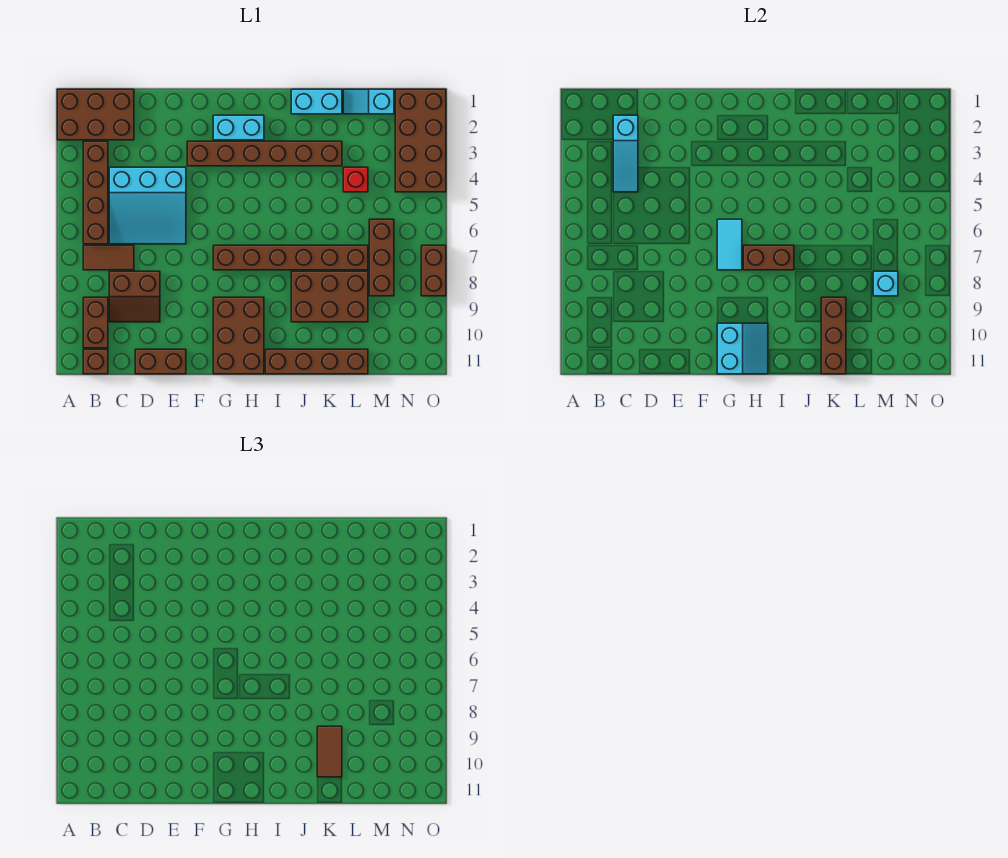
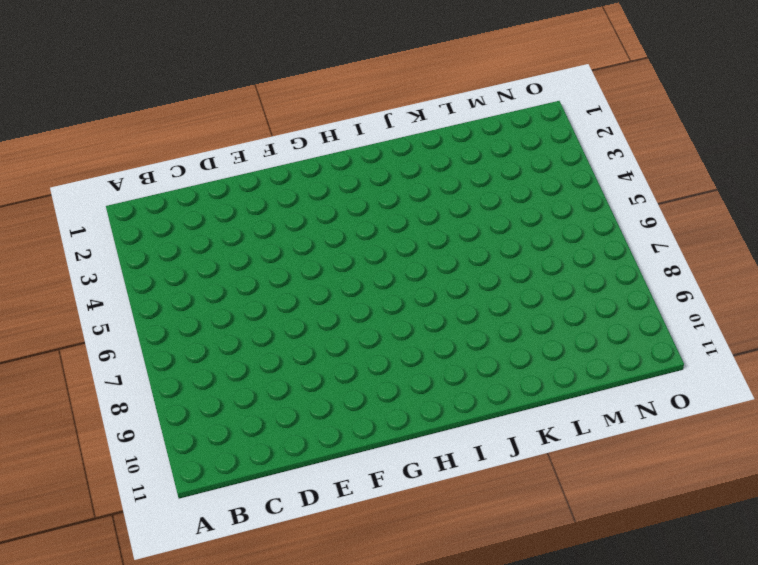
none -> brown 2x3 brick [57,89,134,140]
none -> brown 1x4 brick [83,141,108,244]
none -> brown 1x2 tile [83,245,134,270]

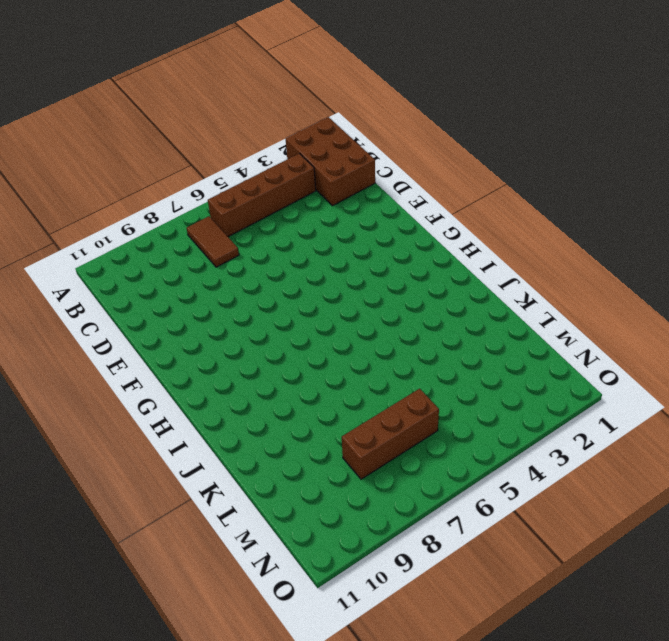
none -> brown 1x2 brick [83,297,108,348]
none -> brown 1x1 brick [83,349,108,374]
none -> cyan 3x3 slope [109,167,186,244]

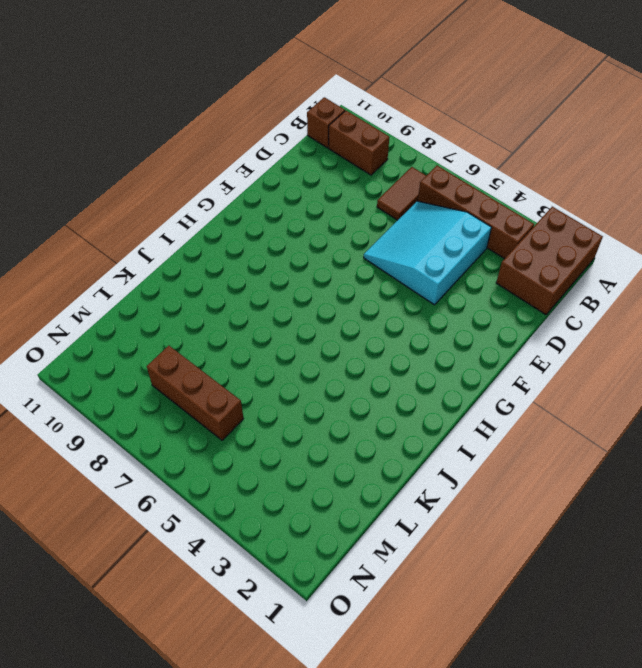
none -> brown 2x2 slope [109,271,160,322]
none -> brown 1x2 brick [135,349,186,374]
none -> brown 1x6 brick [187,141,342,166]

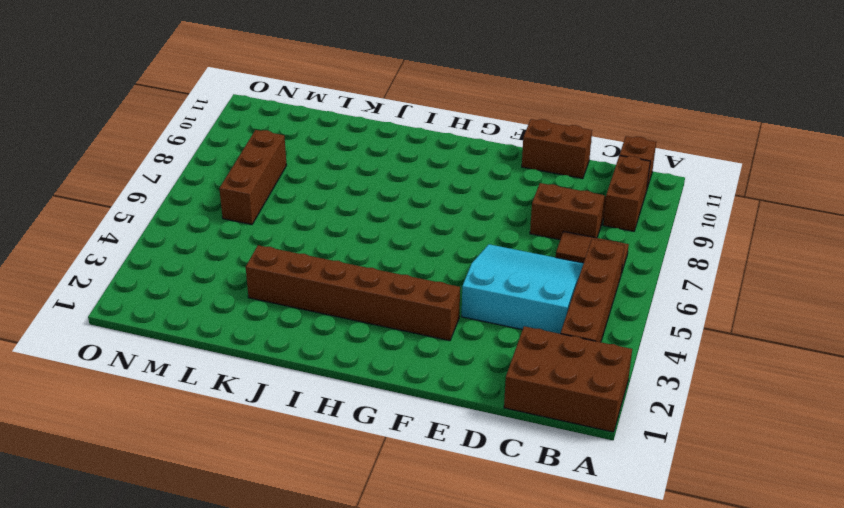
none -> cyan 1x2 brick [213,115,264,140]
none -> brown 1x6 brick [213,245,368,270]
none -> brown 2x3 brick [213,297,264,374]

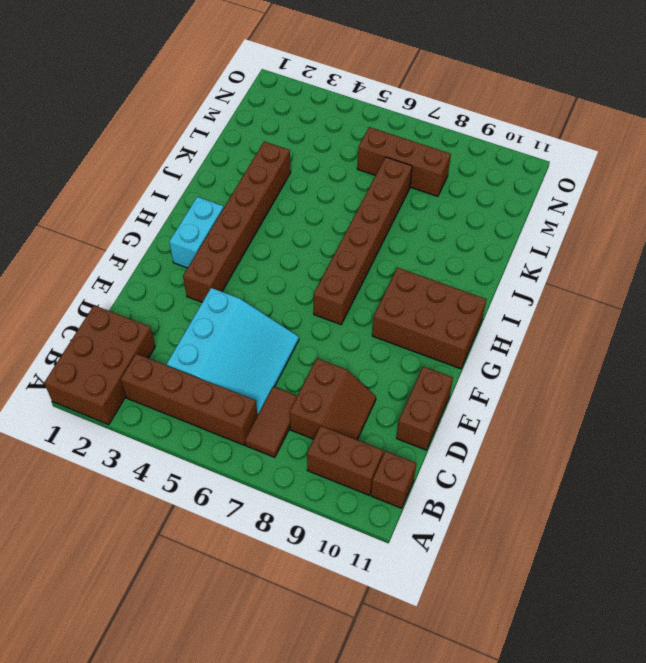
none -> brown 1x4 brick [265,349,368,374]
none -> cyan 1x2 brick [291,89,342,114]
none -> brown 2x3 brick [291,271,368,322]

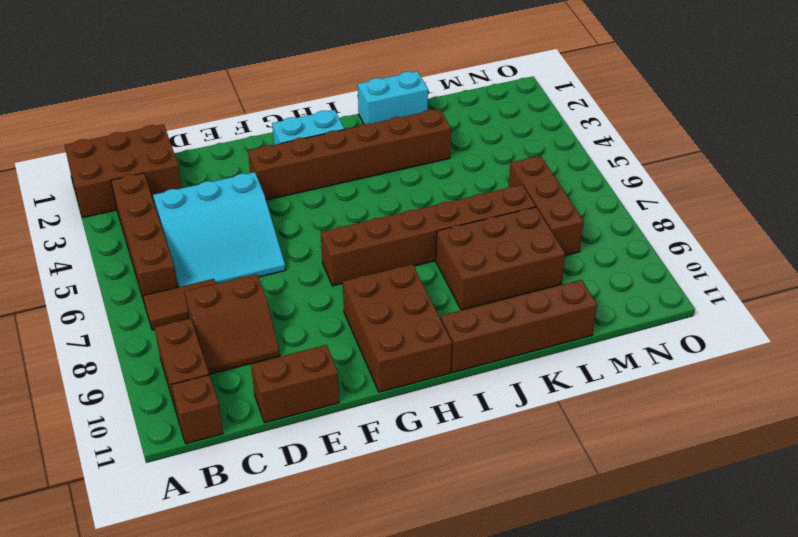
none -> cyan 1x2 slope [343,89,394,114]
none -> red 1x1 brick [343,167,368,192]
none -> brown 2x4 brick [395,89,446,192]

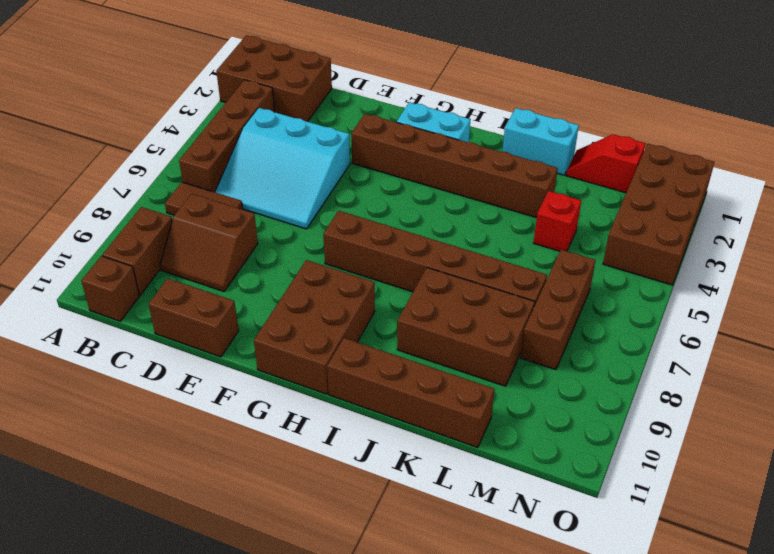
red 1x2 slope [566,134,646,193] -> cyan 1x2 slope [343,89,394,114]
none -> brown 1x2 brick [421,245,446,296]
none -> cyan 1x3 slope [613,115,638,192]
none -> cyan 1x2 tile [717,219,742,270]

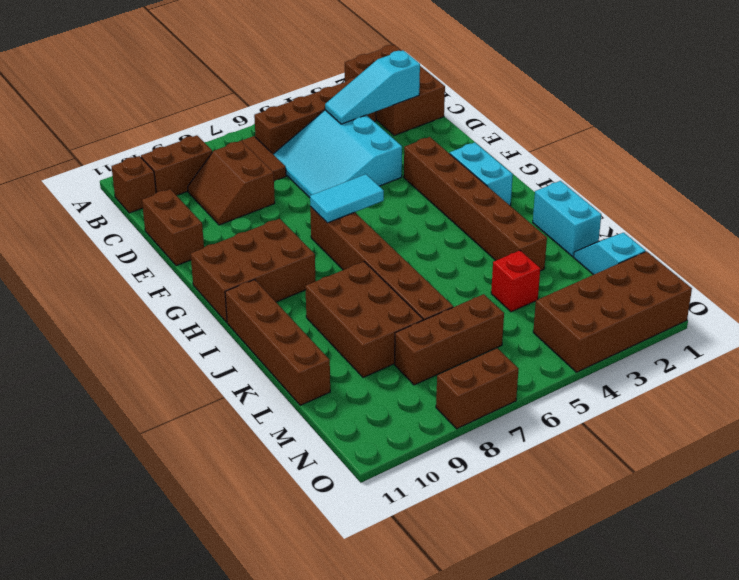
none -> cyan 2x2 slope [717,323,768,374]
none -> brown 1x2 brick [743,245,794,270]
none -> brown 1x3 brick [821,297,846,374]

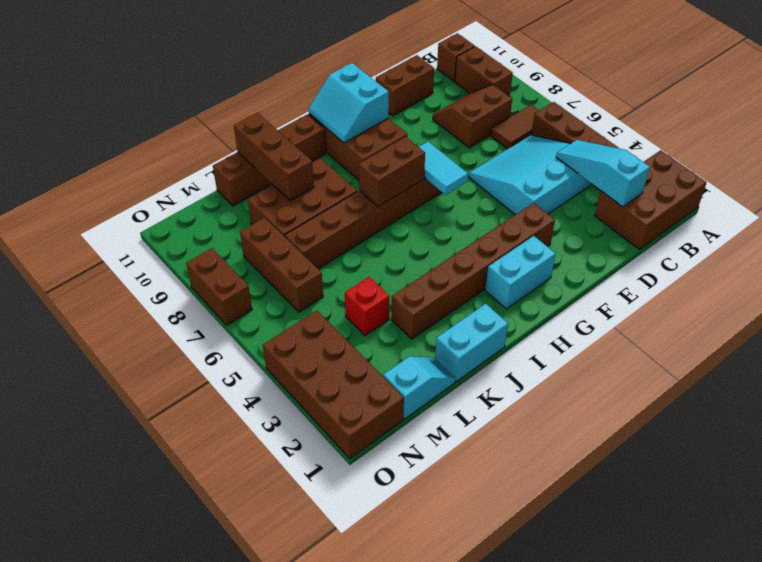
none -> cyan 1x1 brick [873,271,898,296]
none -> brown 1x2 tile [317,726,342,777]

